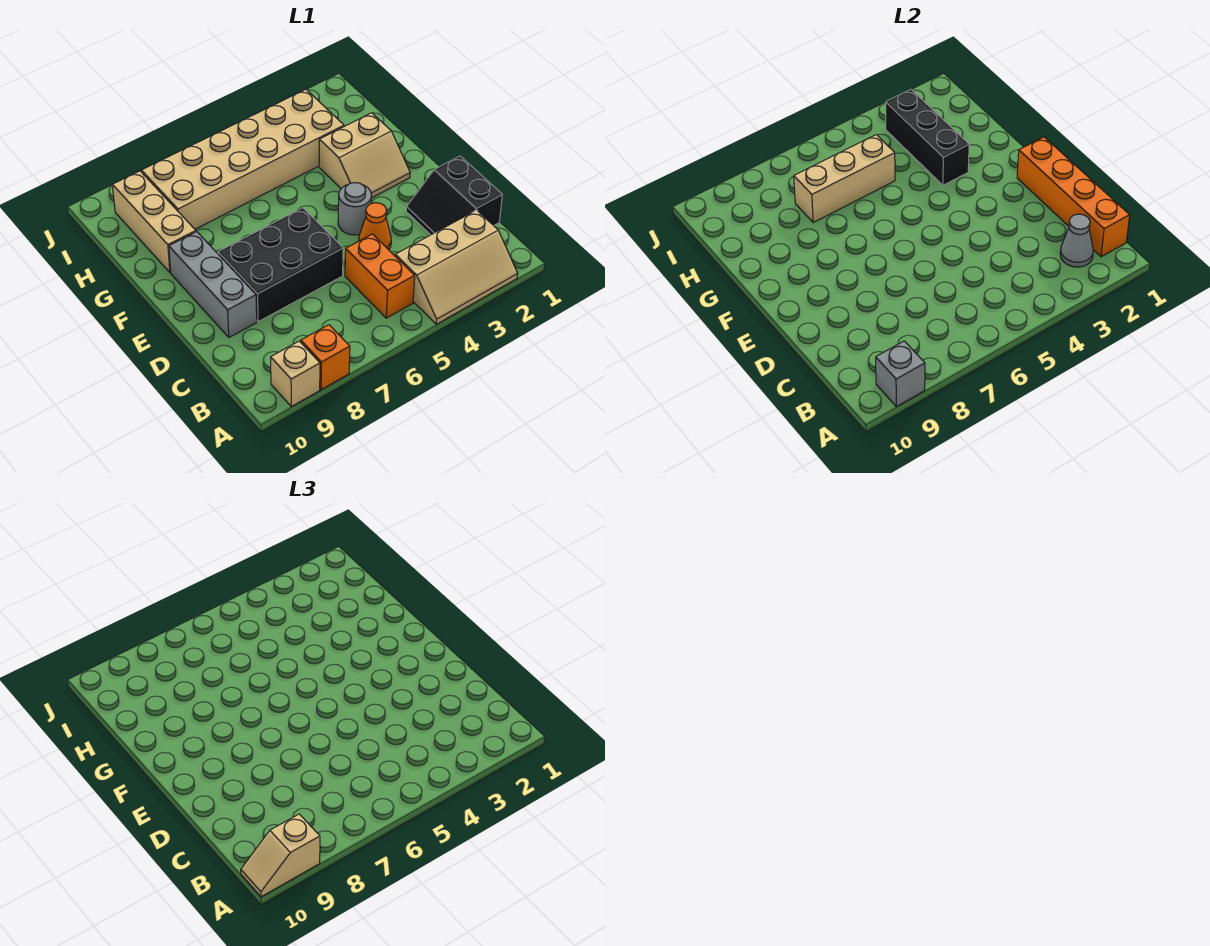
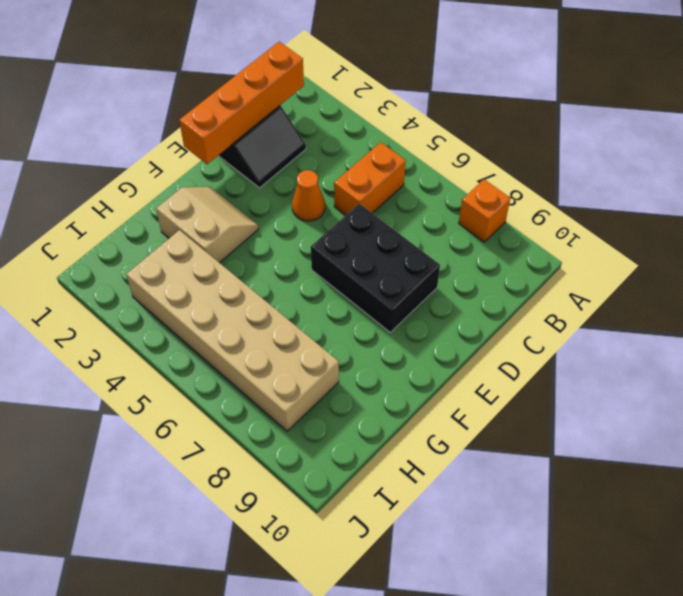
none -> tan 2x3 slope [395,210,518,324]
none -> tan 1x1 brick [271,341,320,406]
none -> grey 1x3 brick [169,232,257,337]

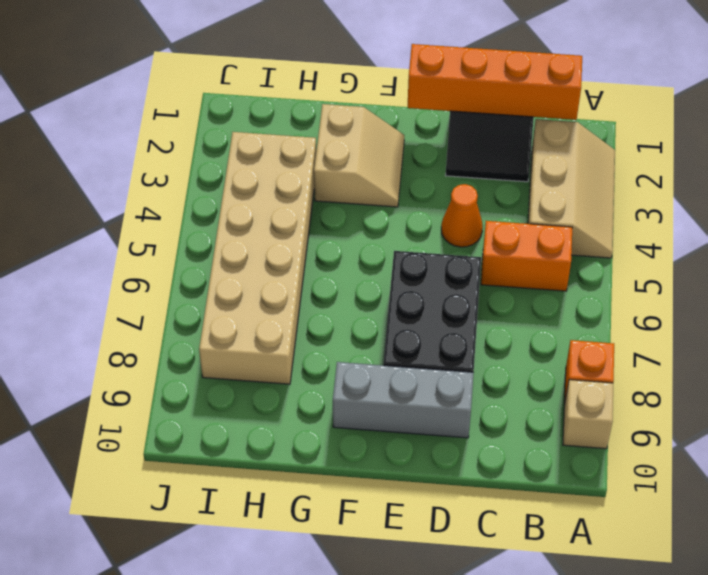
none -> grey 1x1 round brick [338,183,372,235]
none -> tan 1x3 brick [112,171,196,273]
none -> grey 1x1 brick [876,341,925,406]

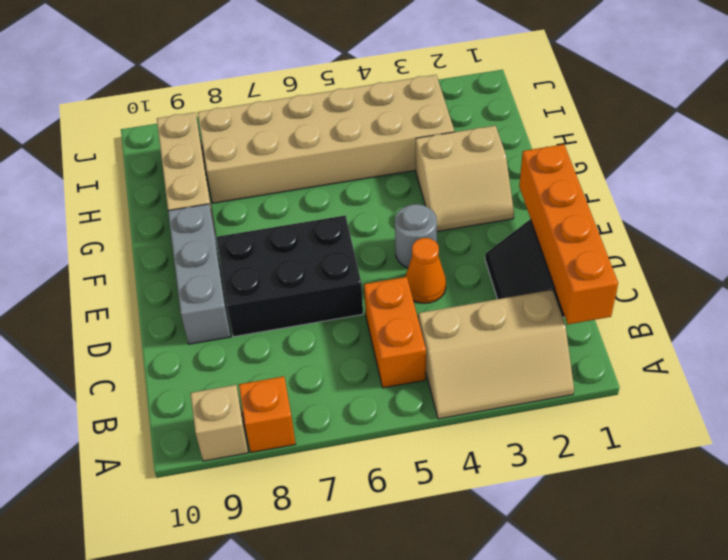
none -> grey 1x1 brick [876,341,925,406]
none -> grey 1x1 cone [1060,214,1094,267]
none -> black 1x3 brick [886,89,969,185]

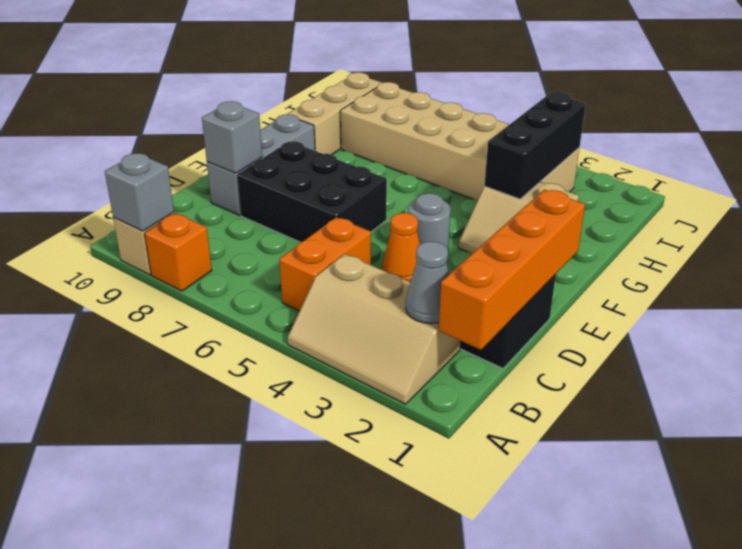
grey 1x1 brick [202,101,262,173] -> none
none -> tan 1x3 brick [794,135,895,222]
none -> tan 1x2 slope [241,814,320,897]

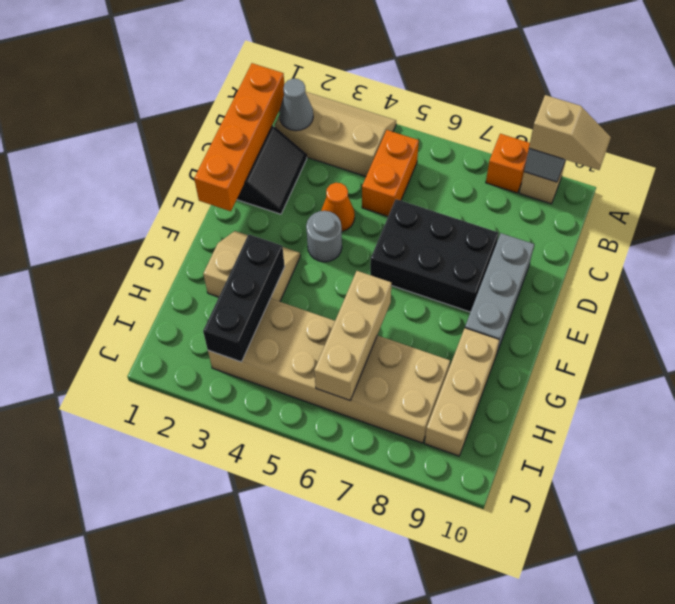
tan 1x3 brick [314,271,391,400] -> tan 1x3 brick turned to [794,135,895,222]

